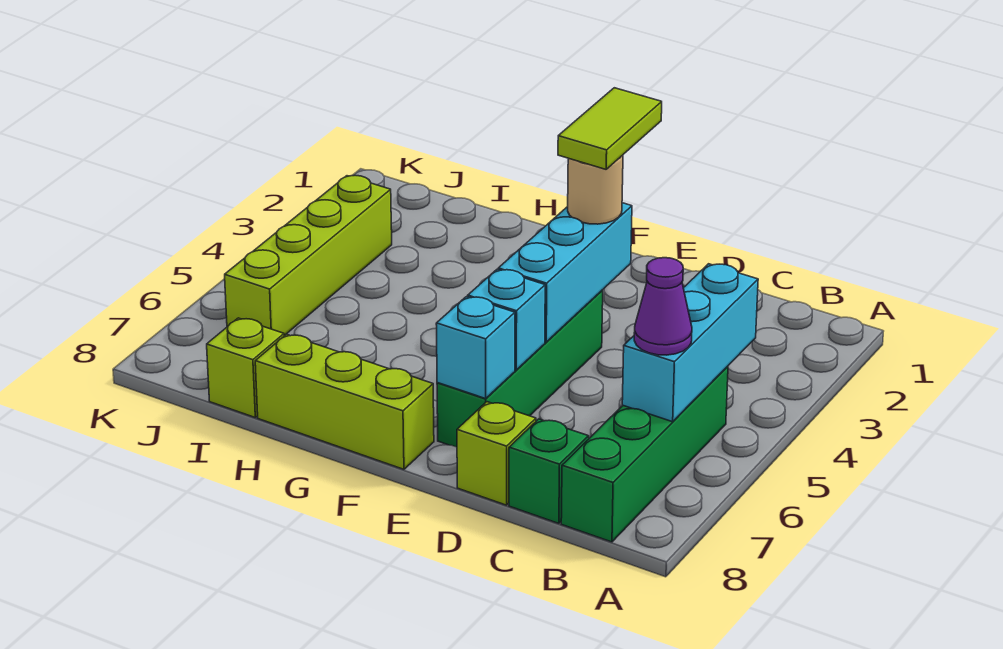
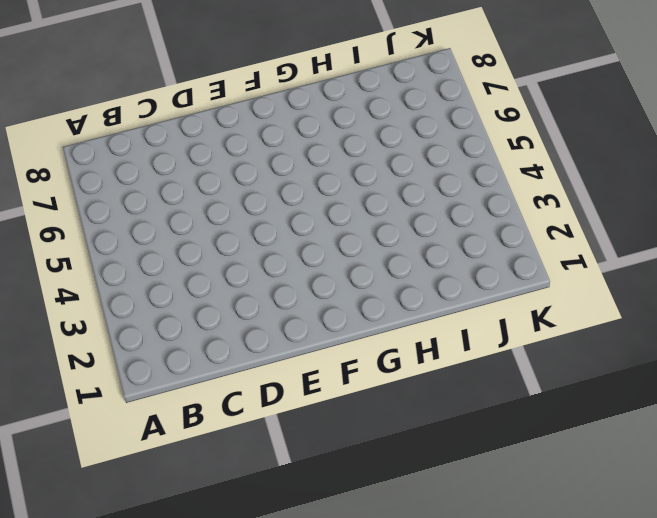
none -> green 1x4 brick [561,366,728,542]
none -> green 1x1 brick [509,419,589,523]
none -> lime 1x1 brick [457,402,536,505]

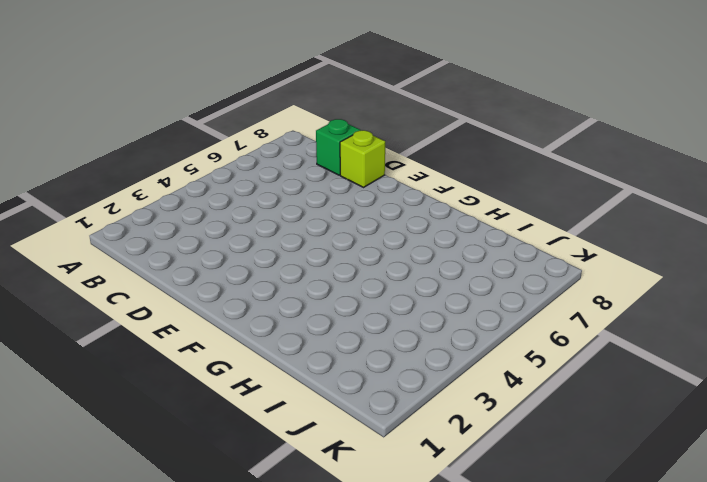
none -> green 1x4 brick [561,366,728,542]
none -> green 1x4 brick [437,290,603,447]
none -> lime 1x3 brick [255,334,434,469]

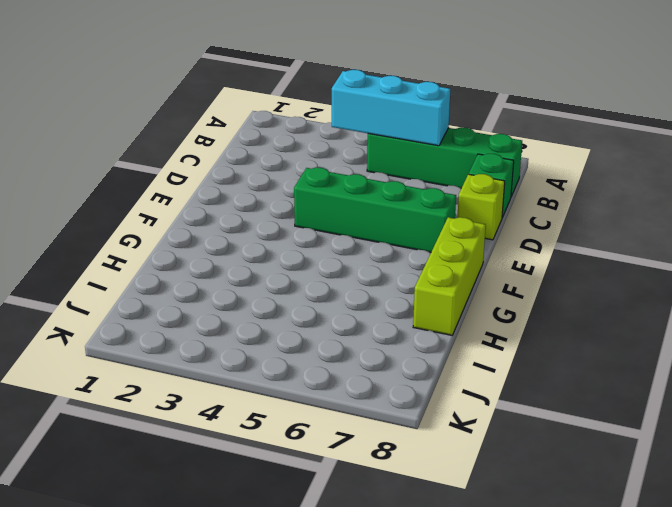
none -> lime 1x1 brick [207,318,284,417]
none -> lime 1x4 brick [225,175,392,336]
none -> cyan 1x3 brick [498,203,632,342]

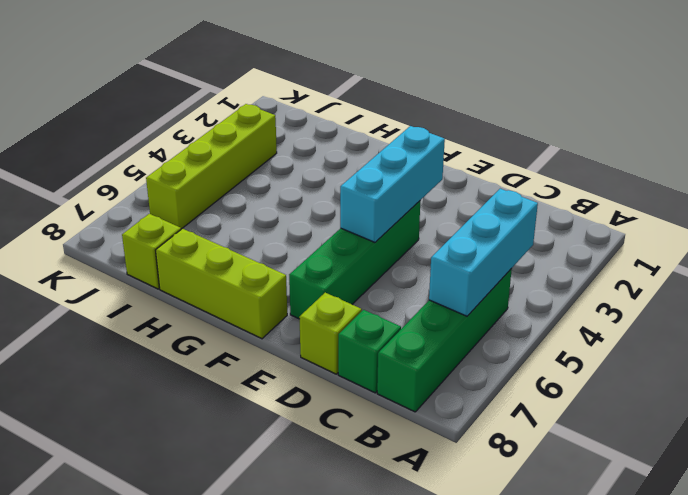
none -> cyan 1x1 brick [468,269,545,370]
none -> cyan 1x1 brick [436,297,515,399]
none -> purple 1x1 cone [634,258,692,355]

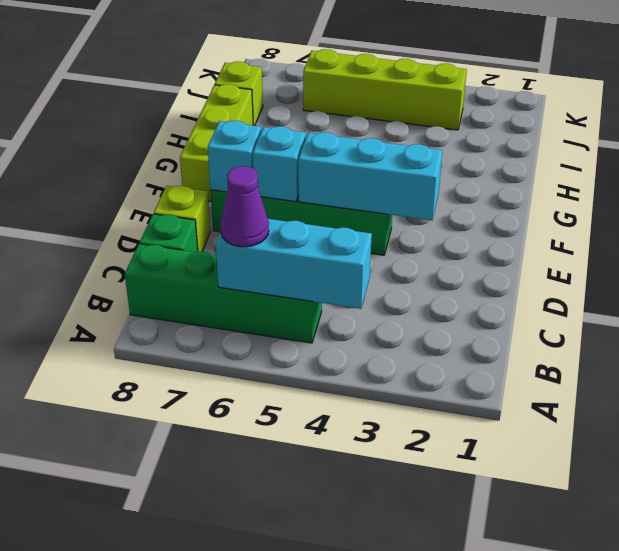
none -> tan 1x1 round brick [568,155,623,224]
none -> lime 1x2 tile [558,88,662,169]

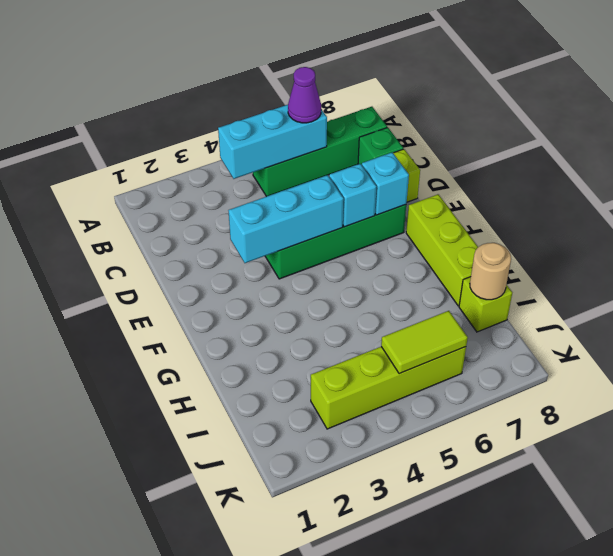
tan 1x1 round brick [470,243,511,300] -> tan 1x1 round brick moved to [568,155,623,224]
lime 1x2 tile [381,311,468,374] -> lime 1x2 tile moved to [558,88,662,169]

